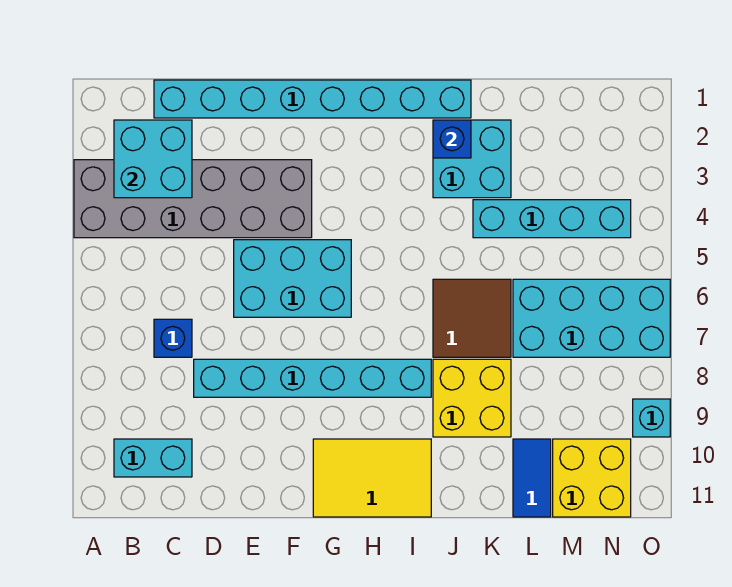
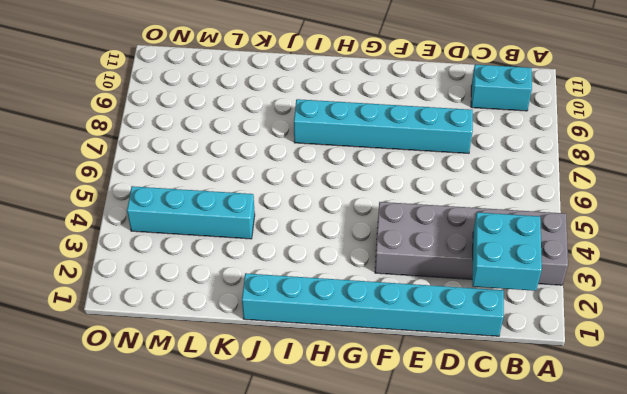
none -> blue 1x1 brick [154,319,192,357]
none -> cyan 2x3 brick [234,240,351,317]
none -> yellow 2x3 tile [313,439,431,517]

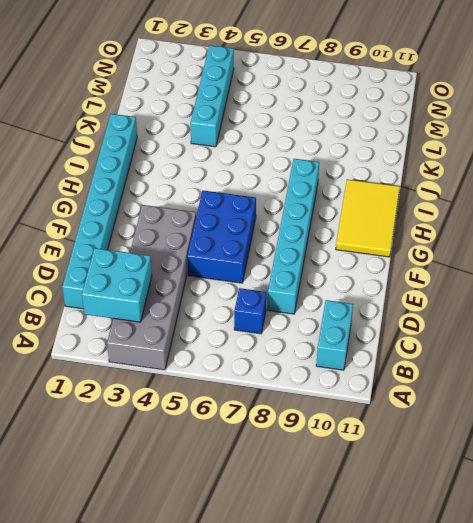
blue 2x3 brick [187,191,256,283] -> cyan 2x3 brick [234,240,351,317]
none -> cyan 2x2 brick [433,120,511,198]
none -> brown 2x2 tile [433,279,511,357]
none -> yellow 2x2 brick [433,359,511,437]

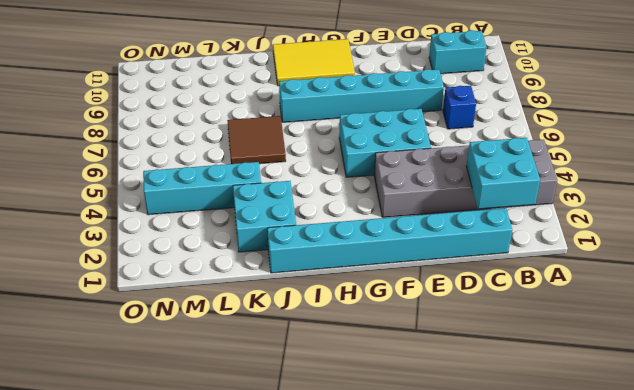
none -> yellow 2x2 brick [433,359,511,437]
none -> cyan 2x4 brick [513,279,670,357]
none -> blue 1x2 tile [513,439,551,517]

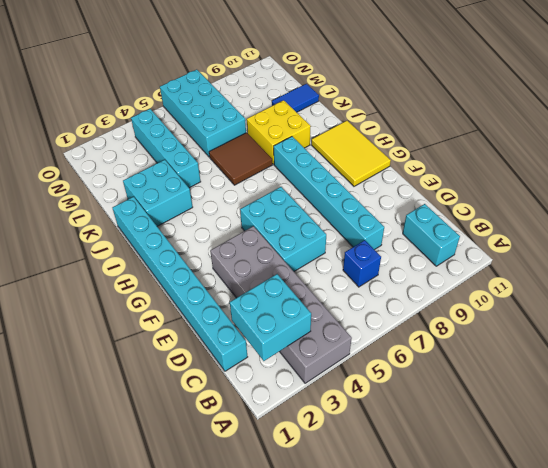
none -> yellow 2x2 brick [553,439,631,517]
none -> cyan 1x1 brick [633,399,670,437]
none -> blue 1x1 brick [433,120,471,158]

